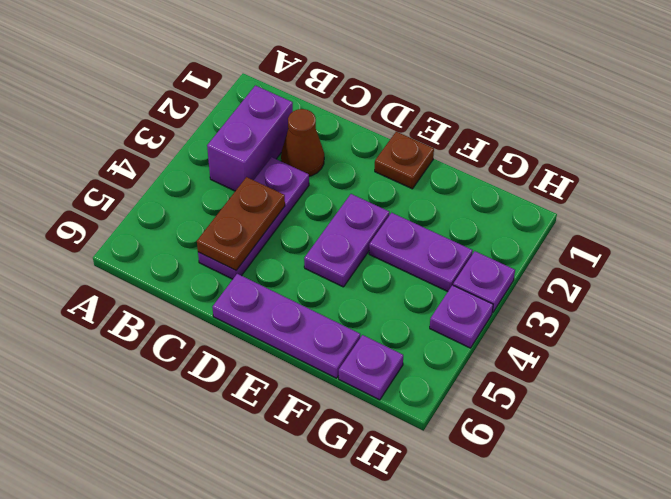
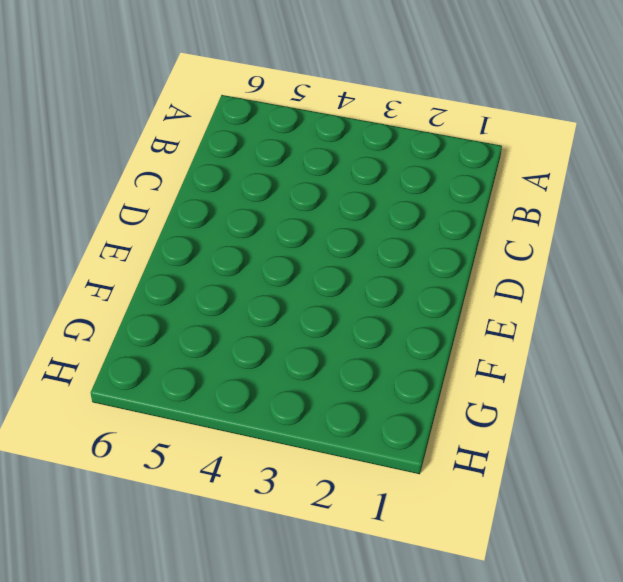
none -> purple 1x2 brick [207,85,293,191]
none -> brown 1x1 cone [281,109,324,176]

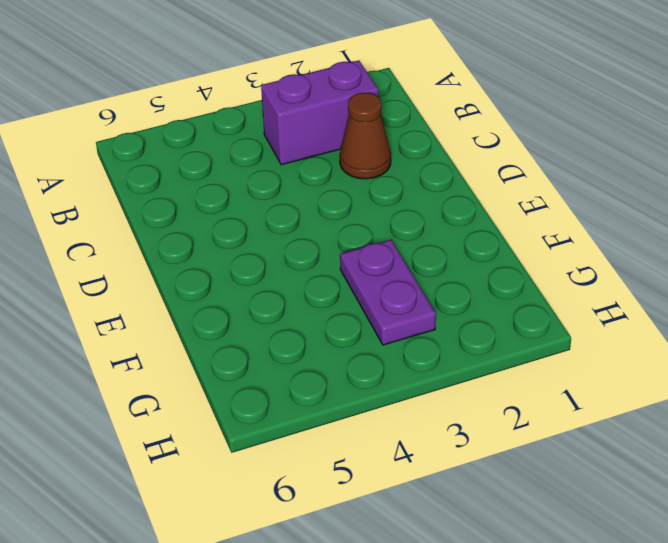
none -> purple 1x3 plate [198,157,309,279]
none -> purple 1x3 plate [212,274,360,378]

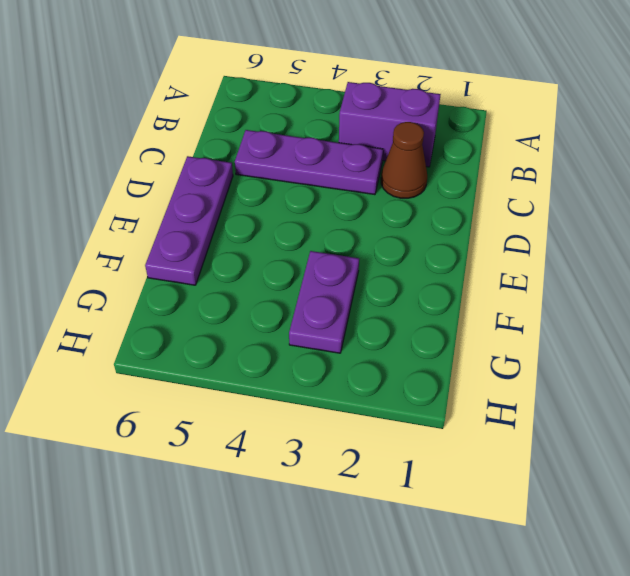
none -> brown 1x1 plate [375,132,434,189]
none -> purple 1x2 plate [304,194,389,287]

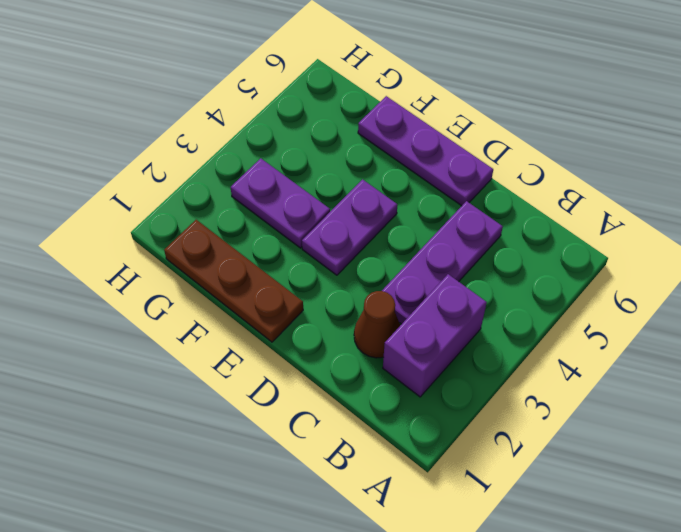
brown 1x3 plate [164,220,303,342] -> brown 1x1 plate [375,132,434,189]
none -> purple 1x1 plate [339,335,403,400]
none -> purple 1x1 plate [453,251,515,313]

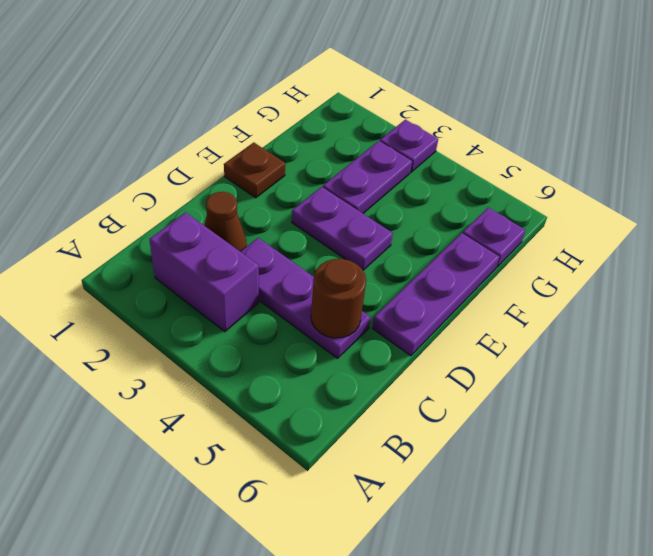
brown 1x1 round brick [311,259,366,338] -> brown 1x2 plate [197,177,285,270]
none -> purple 1x1 plate [430,285,493,348]

